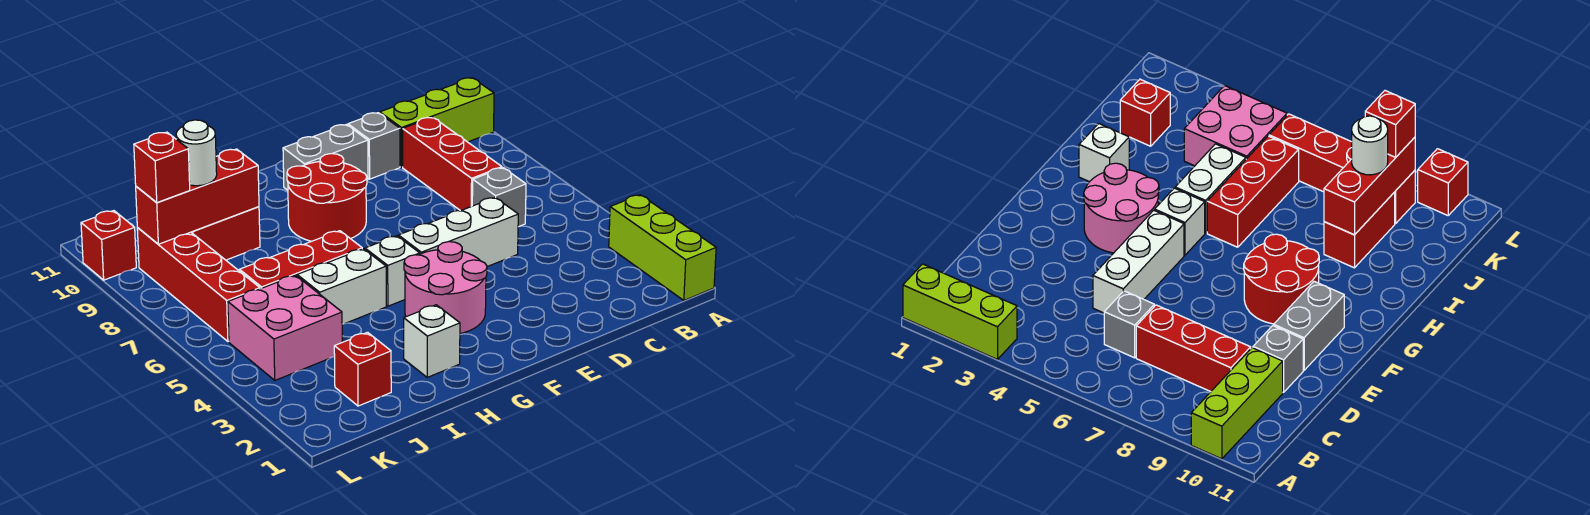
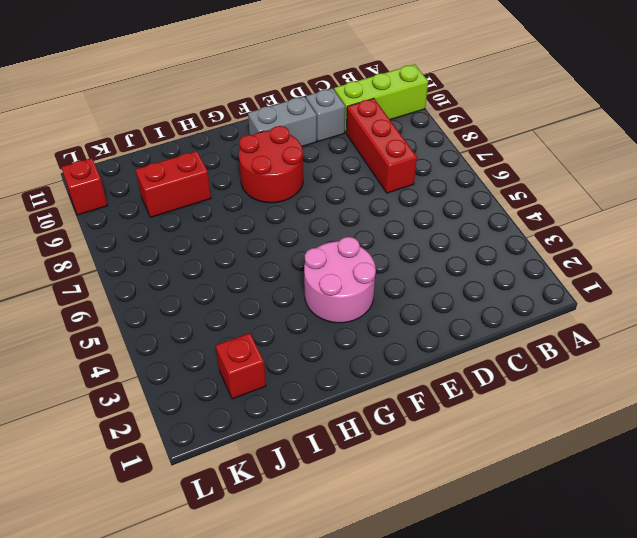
none -> lime 1x3 brick [609,195,716,300]
none -> grey 1x1 brick [472,168,526,227]
none -> white 1x3 brick [398,197,518,267]

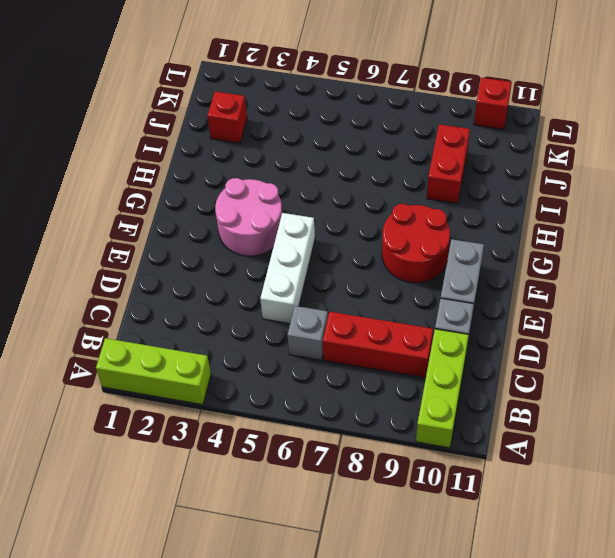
none -> white 1x1 brick [365,236,420,306]
none -> white 1x1 brick [404,305,460,377]
none -> white 1x2 brick [297,249,386,324]

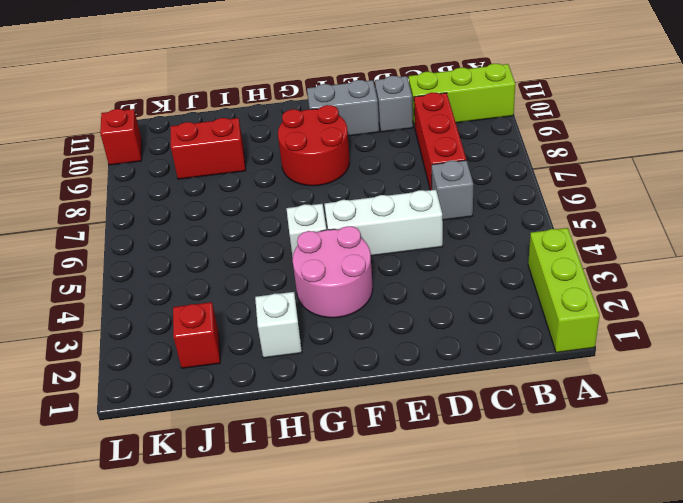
none -> white 1x2 brick [297,249,386,324]
none -> red 1x3 brick [239,231,362,289]
none -> pink 2x2 brick [228,275,342,380]

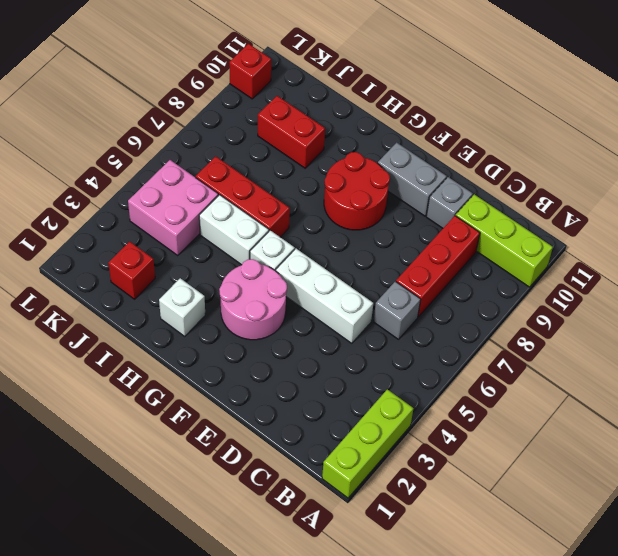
none -> red 1x4 brick [137,228,260,342]
none -> red 1x3 brick [136,149,259,244]
none -> white 1x1 round brick [176,120,217,186]

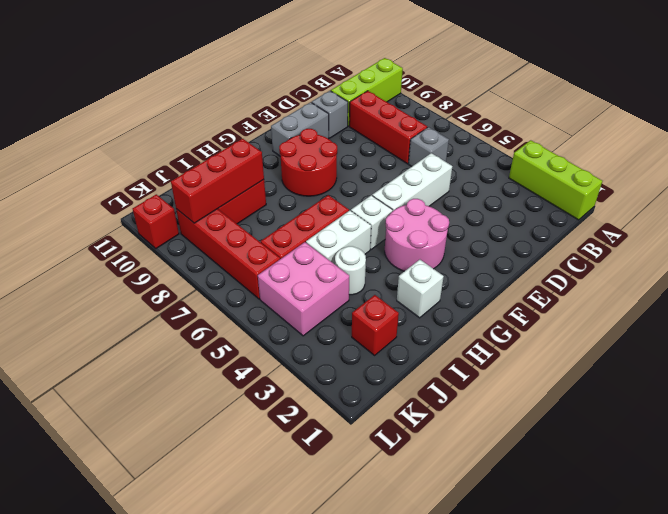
white 1x1 round brick [335,246,366,295] -> white 1x1 round brick moved to [176,120,217,186]
none -> red 1x1 brick [134,132,190,203]

